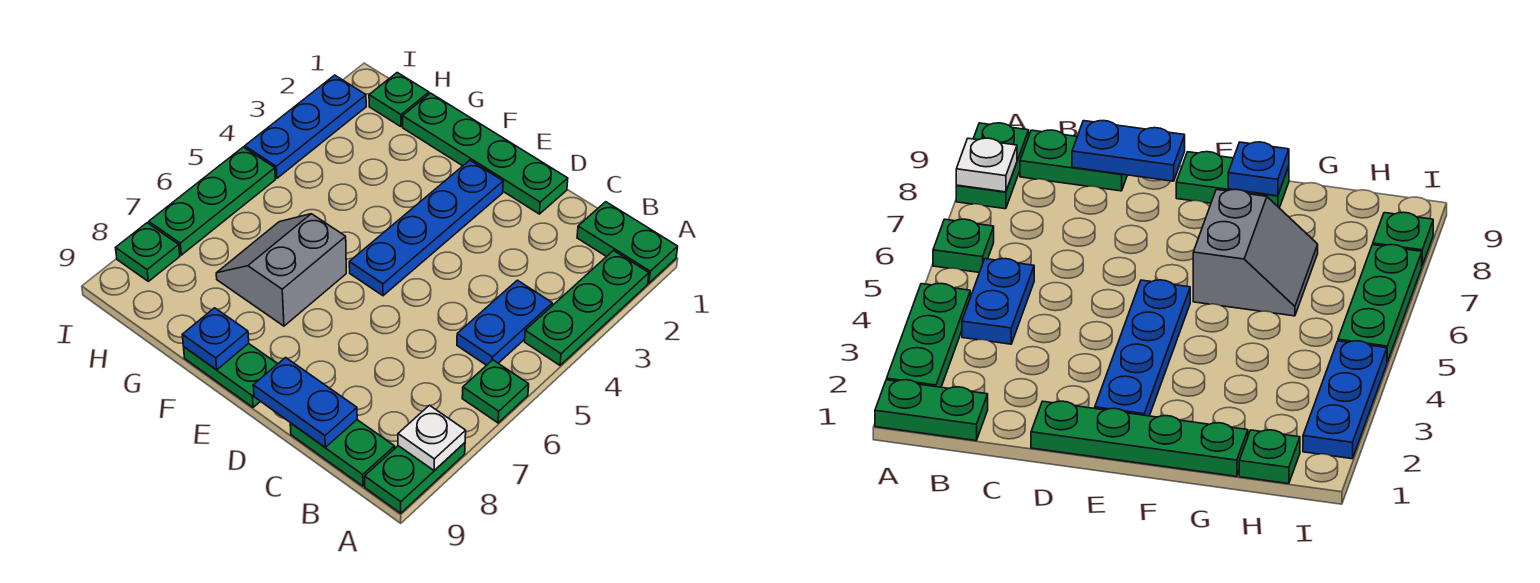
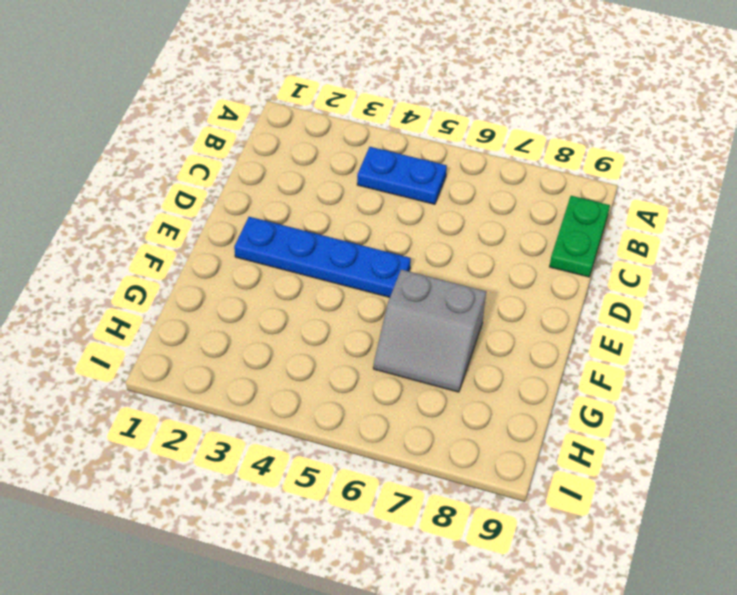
none -> green 1x2 plate [577,202,678,283]
none -> green 1x3 plate [525,251,649,365]
none -> green 1x1 plate [462,360,529,423]

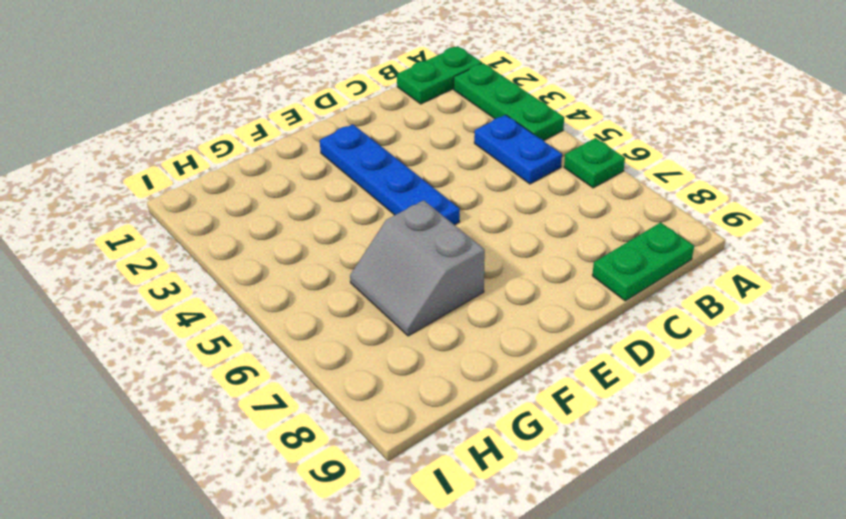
none -> green 1x2 plate [365,443,465,513]
none -> green 1x4 plate [403,93,568,214]
none -> green 1x2 plate [184,343,277,407]

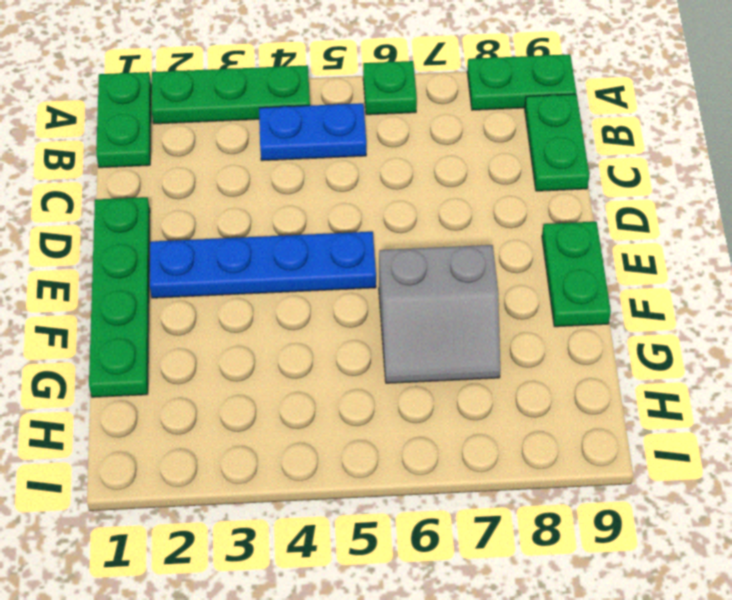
none -> green 1x1 plate [369,73,429,127]
none -> blue 1x3 plate [245,75,366,178]
none -> green 1x3 plate [149,147,275,255]

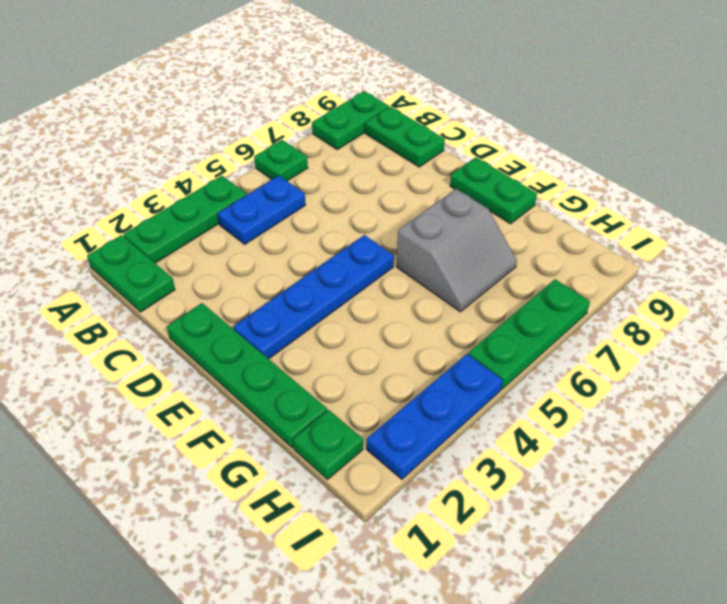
none -> green 1x1 plate [116,223,180,281]
none -> white 1x1 plate [398,405,466,470]
none -> blue 1x2 plate [253,358,357,447]

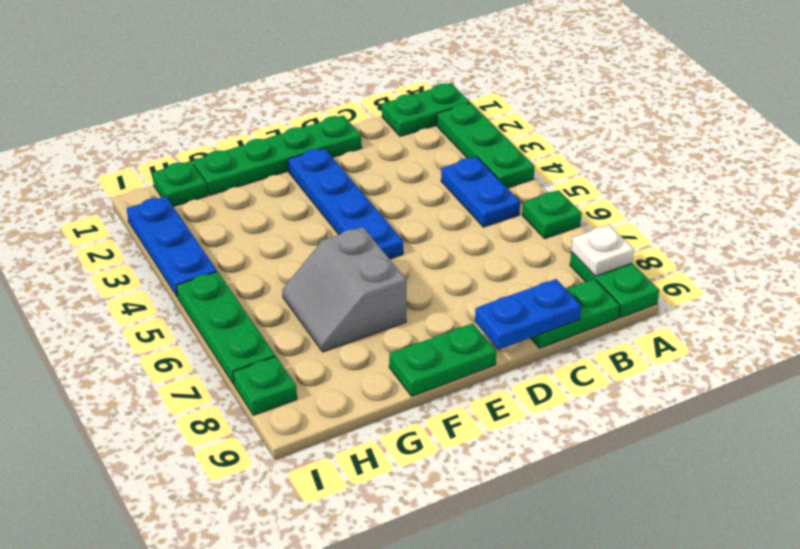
none -> blue 1x1 plate [182,308,249,370]

